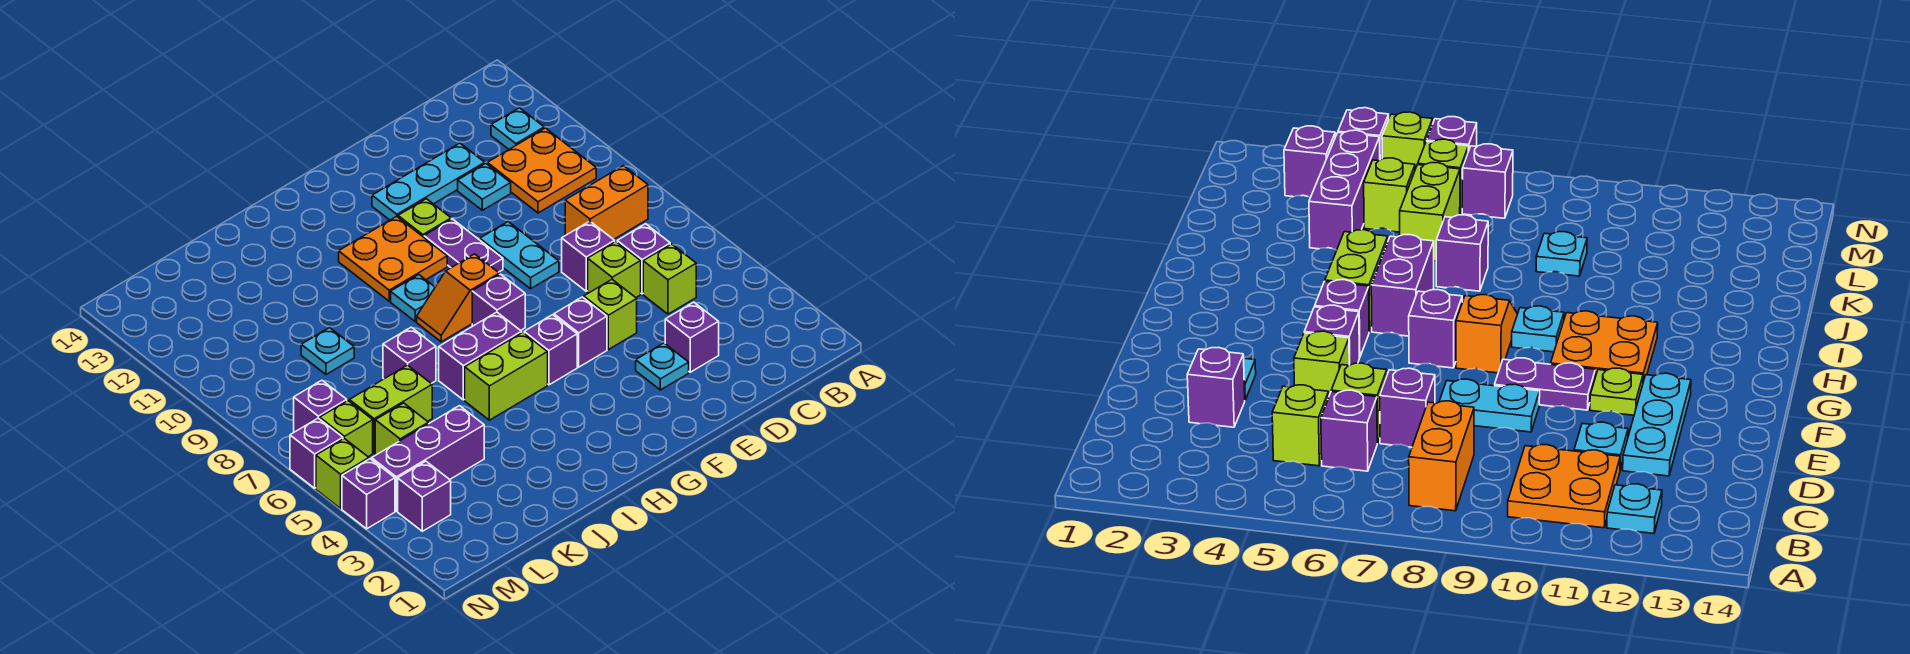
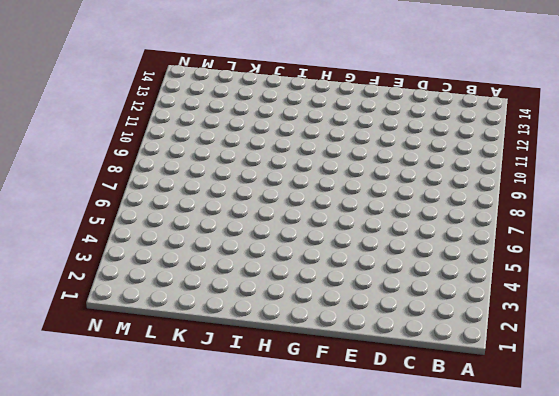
none -> orange 1x2 brick [565,166,648,239]
none -> orange 2x2 plate [487,128,596,213]
none -> cyan 1x1 plate [491,108,544,149]
none -> lime 1x1 brick [643,244,696,314]

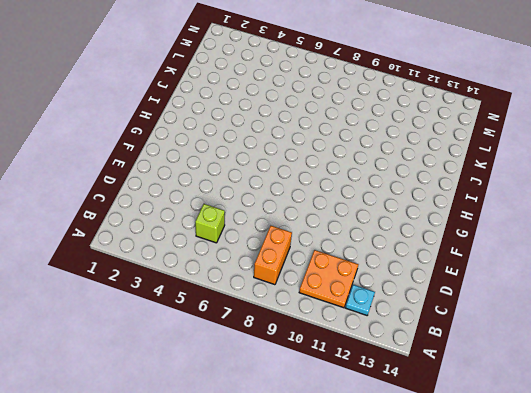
none -> purple 1x1 brick [617,224,670,294]
none -> purple 1x1 brick [665,302,719,372]
none -> lime 1x1 brick [588,242,641,297]
none -> purple 1x1 brick [562,221,615,291]

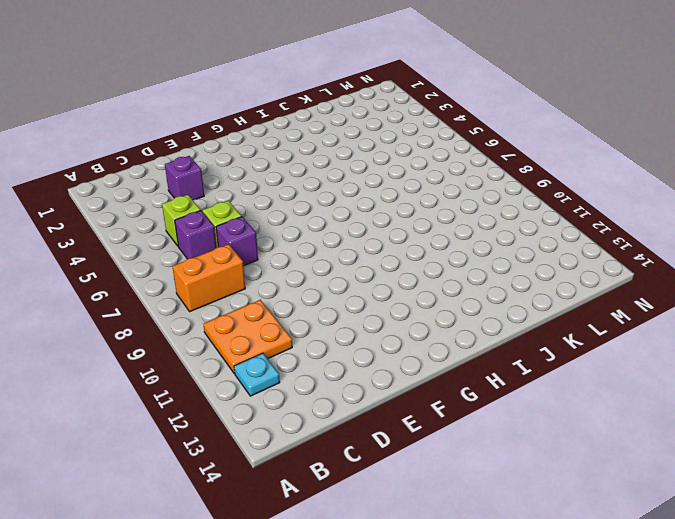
none -> cyan 1x1 plate [458,164,511,210]
none -> cyan 1x3 plate [372,143,485,220]
none -> cyan 1x1 plate [636,343,689,390]
none -> lime 1x1 brick [584,280,637,350]

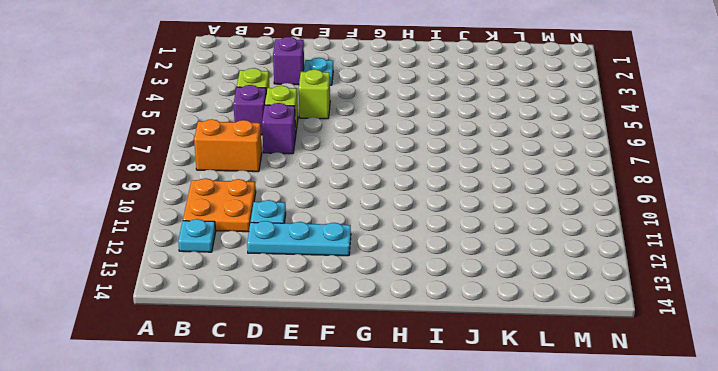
none -> cyan 1x2 plate [480,222,559,289]
none -> purple 1x1 brick [554,297,607,367]
none -> purple 1x2 plate [424,219,503,272]
none -> lime 1x1 plate [398,199,451,237]

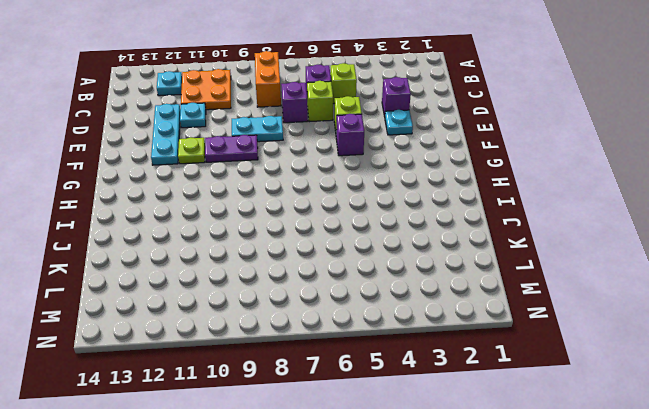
none -> purple 1x1 brick [524,315,577,385]
none -> purple 1x1 brick [472,274,525,330]
none -> orange 1x2 slope [417,254,499,342]
none -> orange 2x2 plate [339,216,447,301]

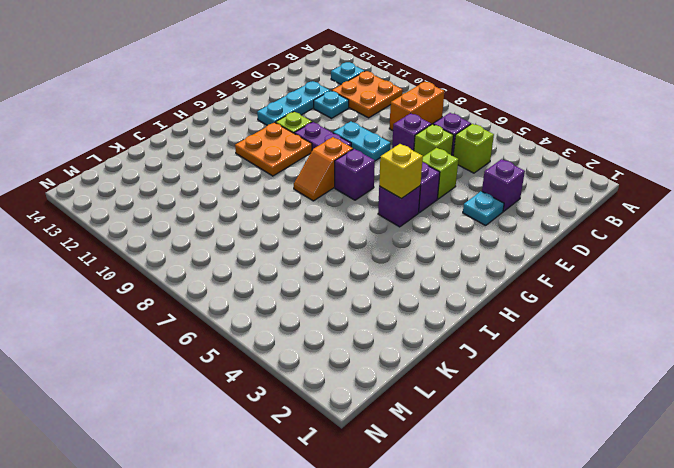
yellow 1x1 brick [379,144,423,198] -> none
none -> lime 1x2 brick [465,332,548,420]
none -> purple 1x2 brick [439,312,522,400]
none -> cyan 1x1 plate [391,275,435,321]
none -> purple 1x1 brick [383,327,436,383]

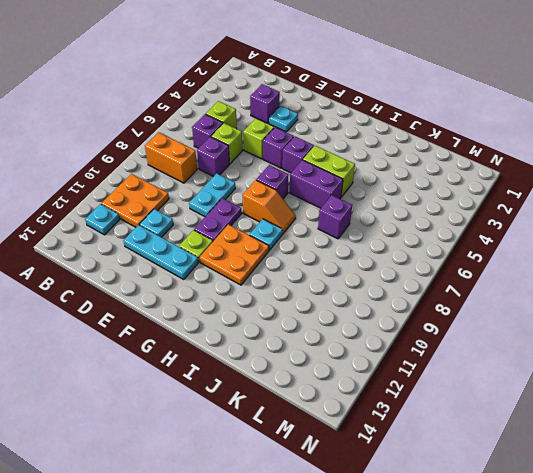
none -> purple 1x3 brick [372,406,484,511]
none -> lime 1x2 brick [349,365,432,453]
none -> cyan 1x1 plate [301,328,354,374]
none -> lime 1x1 brick [375,403,428,455]

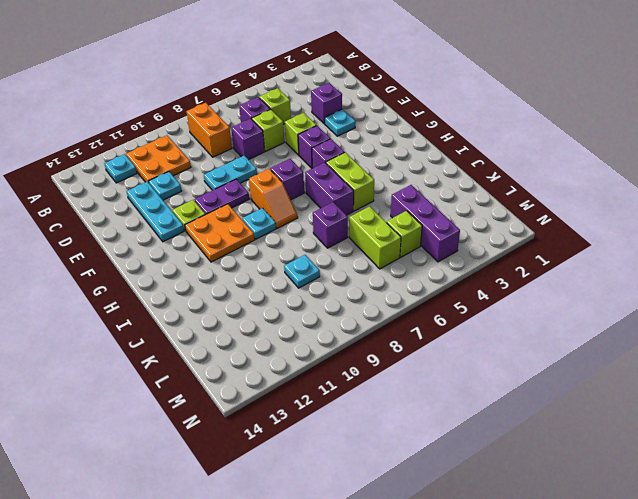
none -> purple 1x1 brick [398,461,451,531]
none -> lime 1x1 brick [320,401,373,457]
none -> purple 1x1 brick [294,380,347,432]
none -> purple 1x1 brick [342,459,395,529]

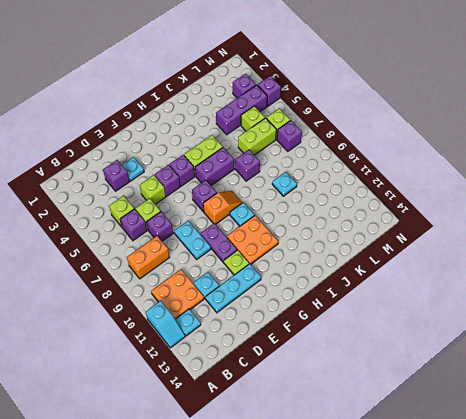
cyan 1x2 slope [146,301,185,348] -> none
none -> lime 1x1 brick [316,439,369,508]
none -> purple 1x1 brick [290,418,343,488]

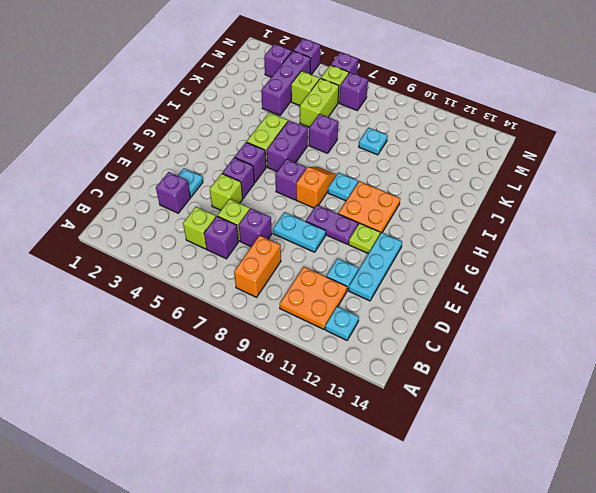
none -> lime 1x1 brick [316,439,369,508]

